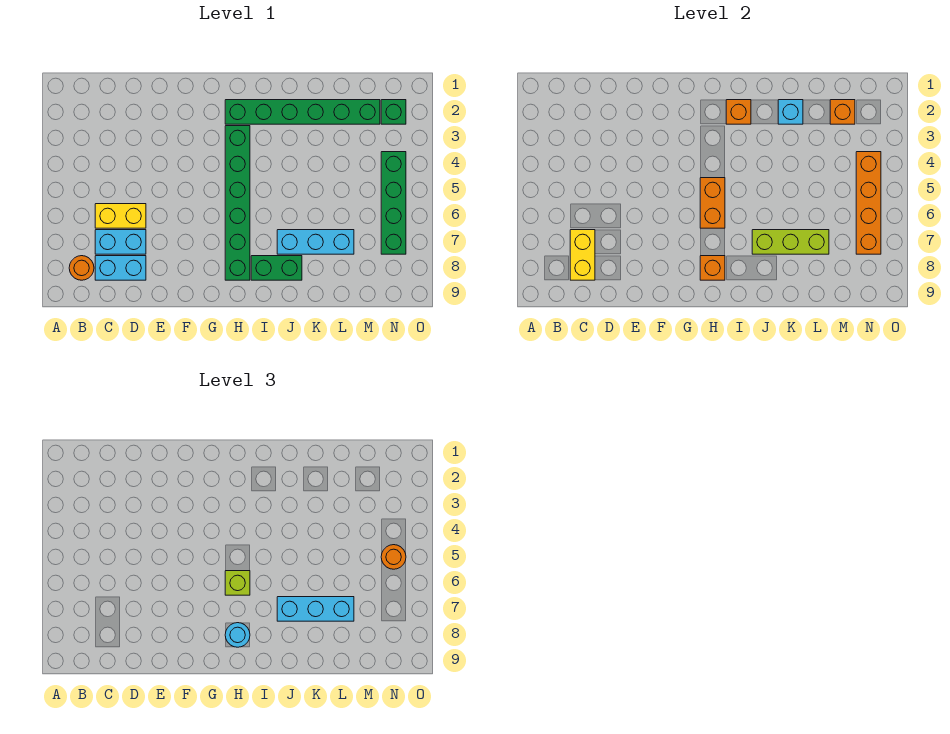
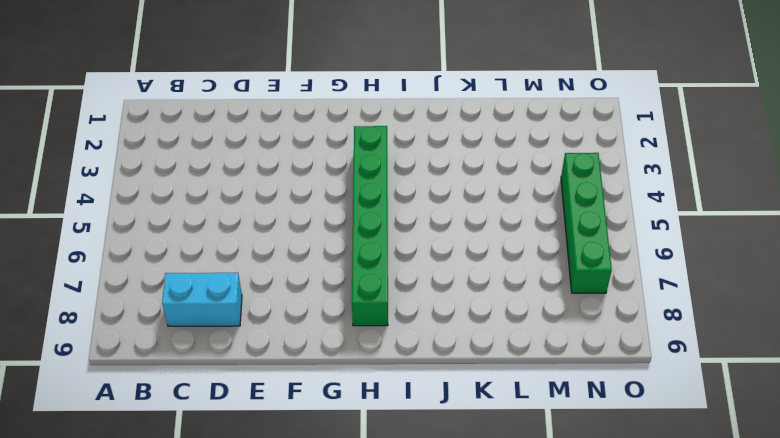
none -> orange 1x1 round brick [69,256,94,280]
none -> yellow 1x2 brick [95,204,146,228]
none -> cyan 1x2 brick [95,230,146,254]

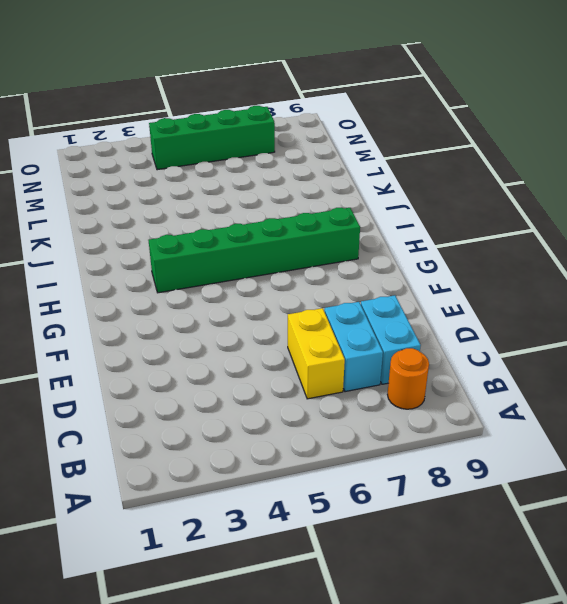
none -> green 1x6 brick [225,100,380,124]
none -> green 1x2 brick [251,256,302,280]
none -> cyan 1x3 brick [277,230,354,254]

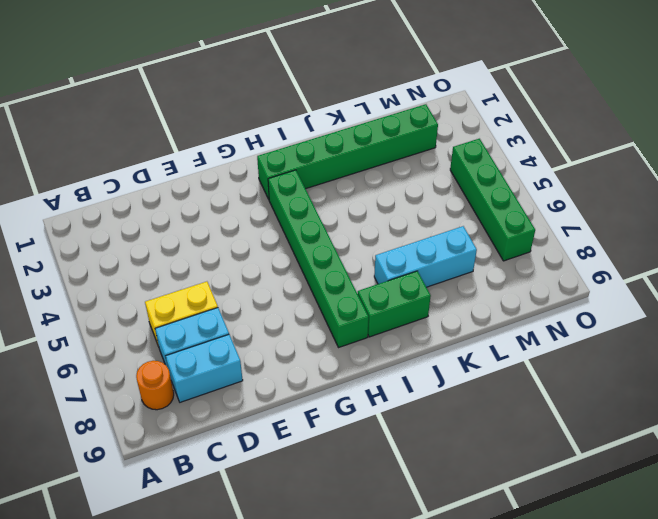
none -> green 1x1 brick [381,100,406,124]
none -> yellow 1x2 brick [570,230,595,280]
none -> orange 1x2 brick [700,178,725,228]

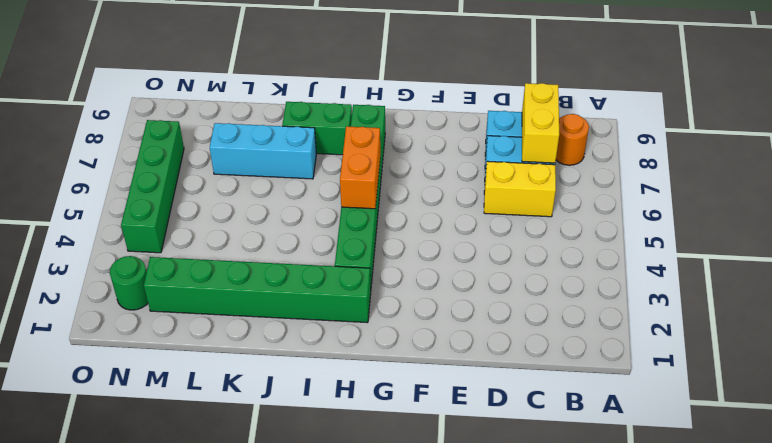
green 1x1 round brick [110,256,148,310] -> green 1x1 brick [381,100,406,124]
none -> orange 1x1 brick [700,256,725,280]
none -> orange 1x1 brick [726,100,751,124]
none -> lime 1x3 brick [752,230,829,254]

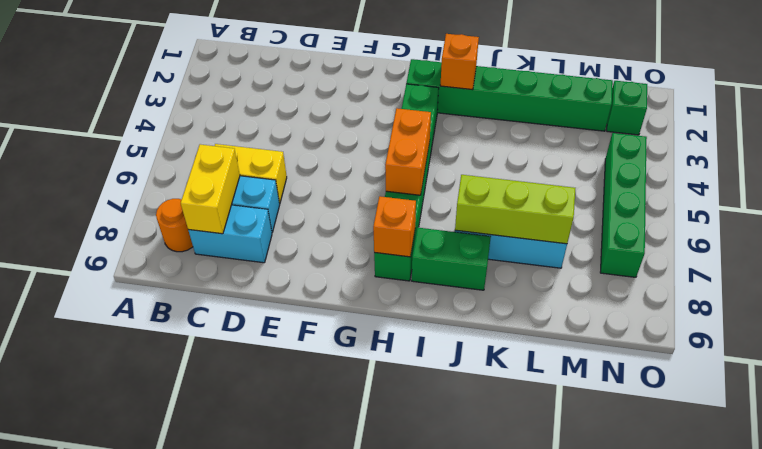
none -> cyan 1x1 brick [778,100,803,124]
none -> orange 1x1 brick [830,100,855,124]
none -> orange 1x4 brick [856,152,881,254]

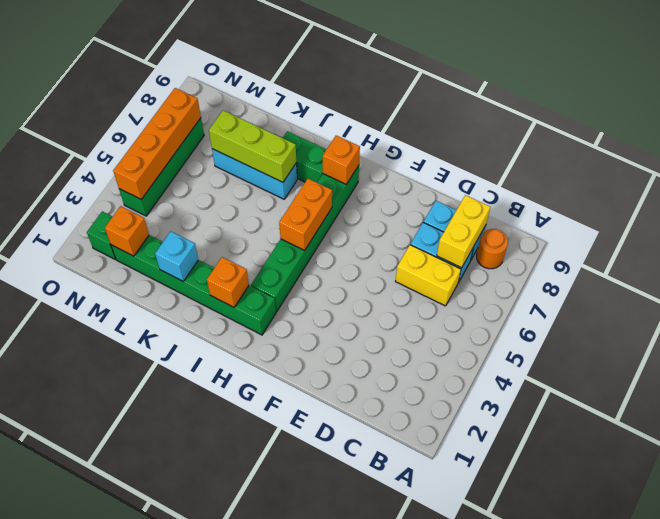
none -> lime 1x1 brick [225,571,250,595]
none -> cyan 1x1 round brick [225,623,250,647]
none -> cyan 1x3 brick [277,597,354,621]

